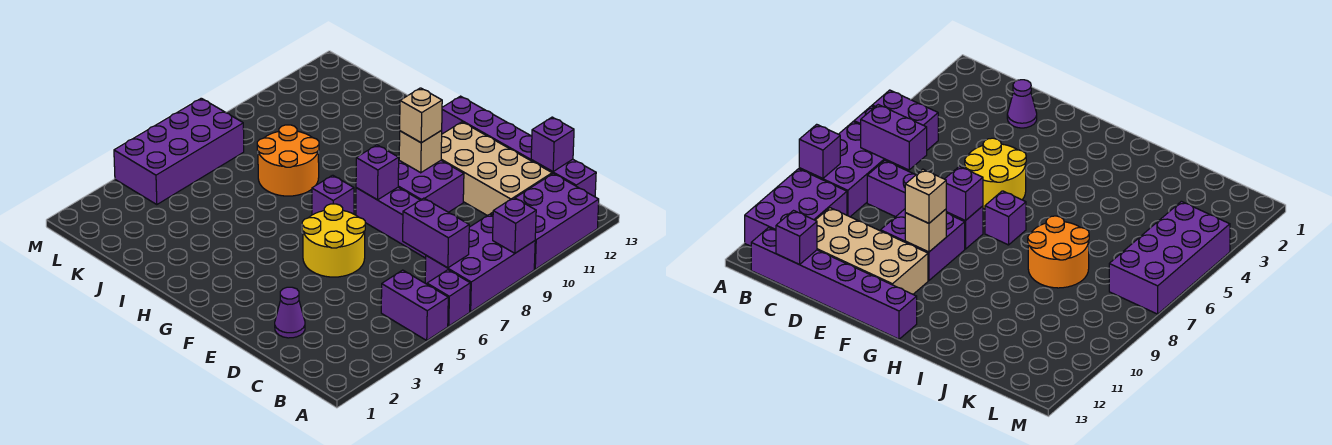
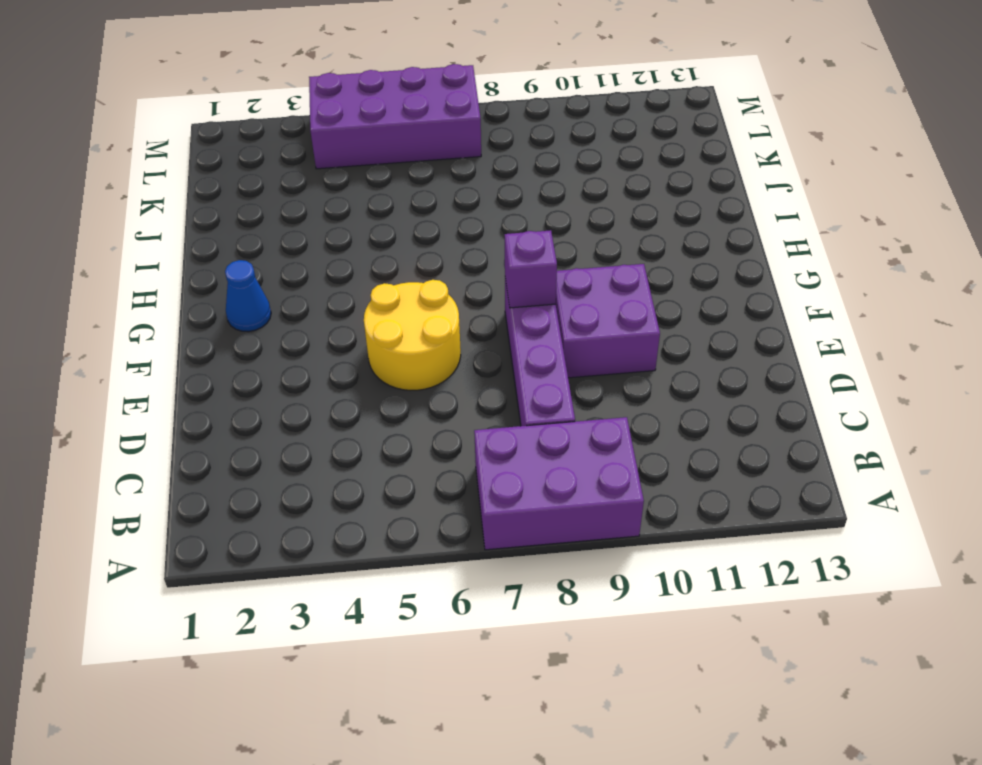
blue 1x1 cone [225,260,271,332] -> none
none -> purple 1x2 brick [381,270,448,340]
none -> purple 1x1 brick [427,270,470,326]
none -> purple 2x3 brick [491,174,599,269]

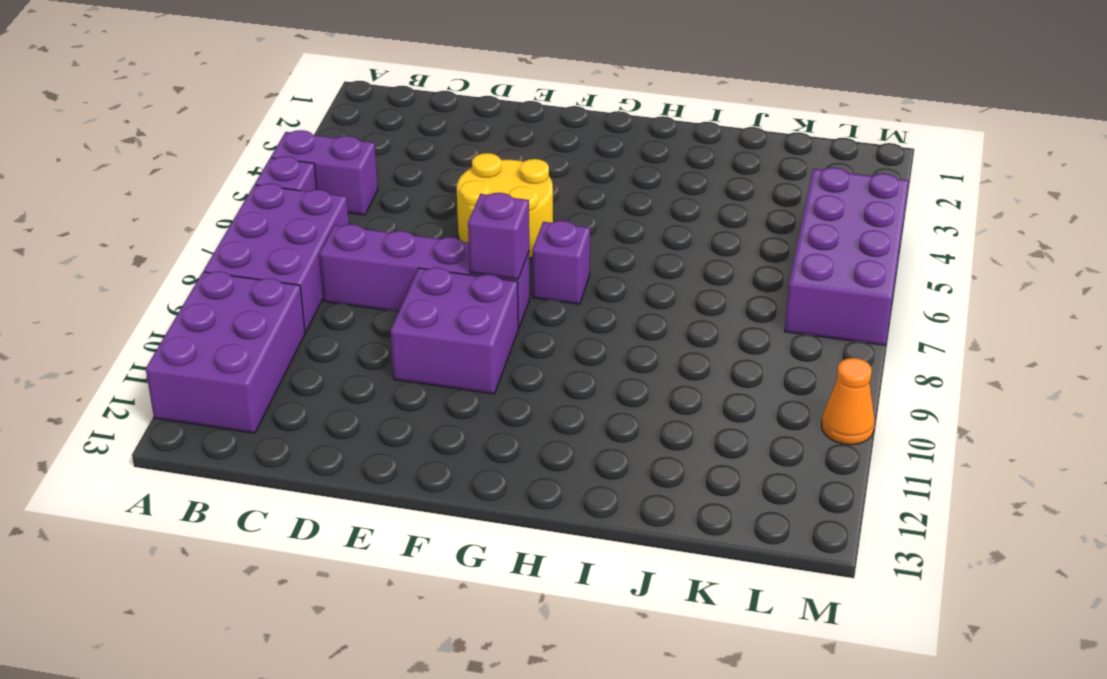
orange 1x1 cone [822,358,875,445] -> none
none -> purple 1x6 brick [441,96,596,197]
none -> tan 2x4 brick [441,122,552,216]
none -> purple 1x1 cone [275,287,305,338]

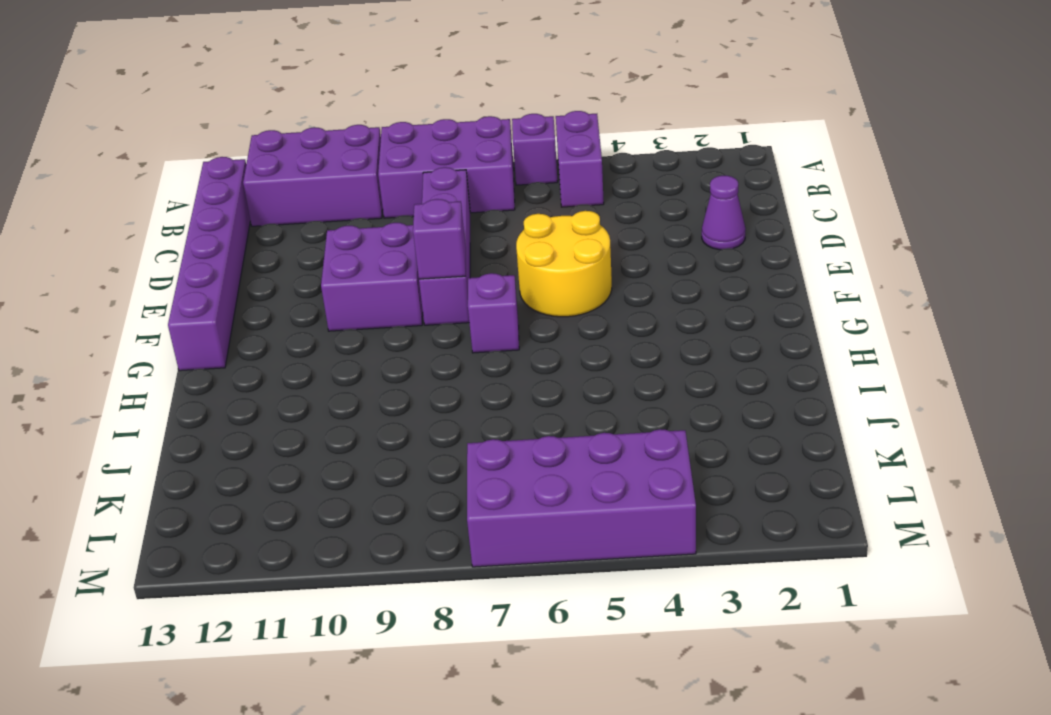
none -> tan 2x4 brick [441,122,552,216]
none -> orange 2x2 round brick [257,125,319,196]
none -> purple 1x1 brick [493,198,536,253]

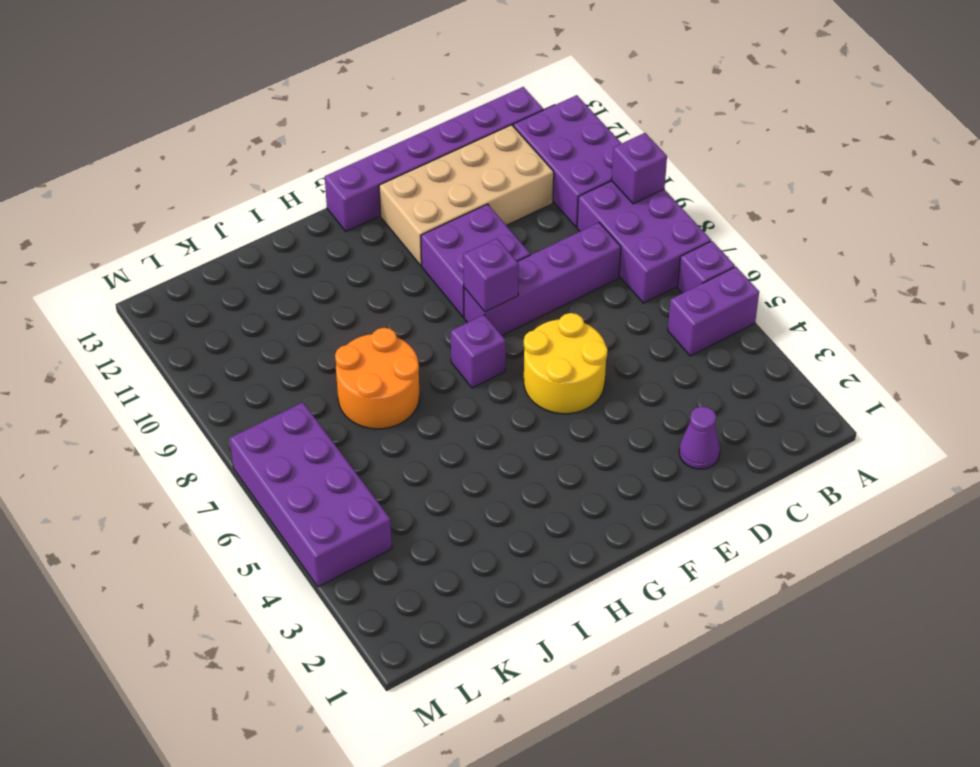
none -> purple 1x2 brick [403,198,469,268]
none -> purple 1x1 brick [531,117,574,172]
none -> tan 1x1 brick [399,131,442,173]

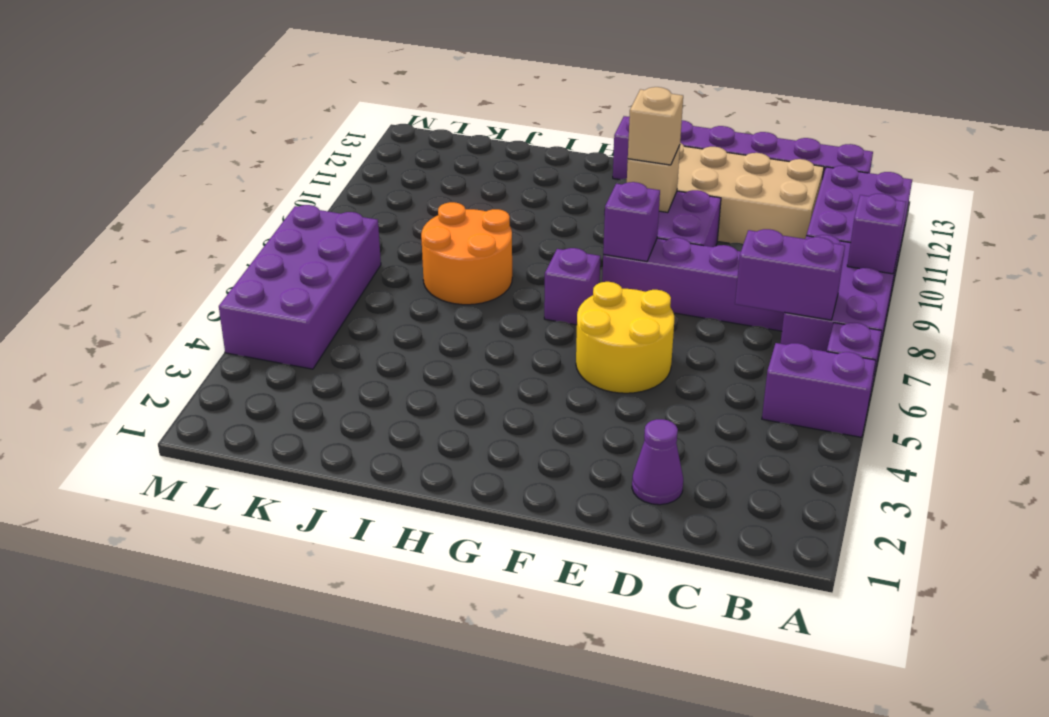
none -> purple 1x1 brick [531,117,574,172]

